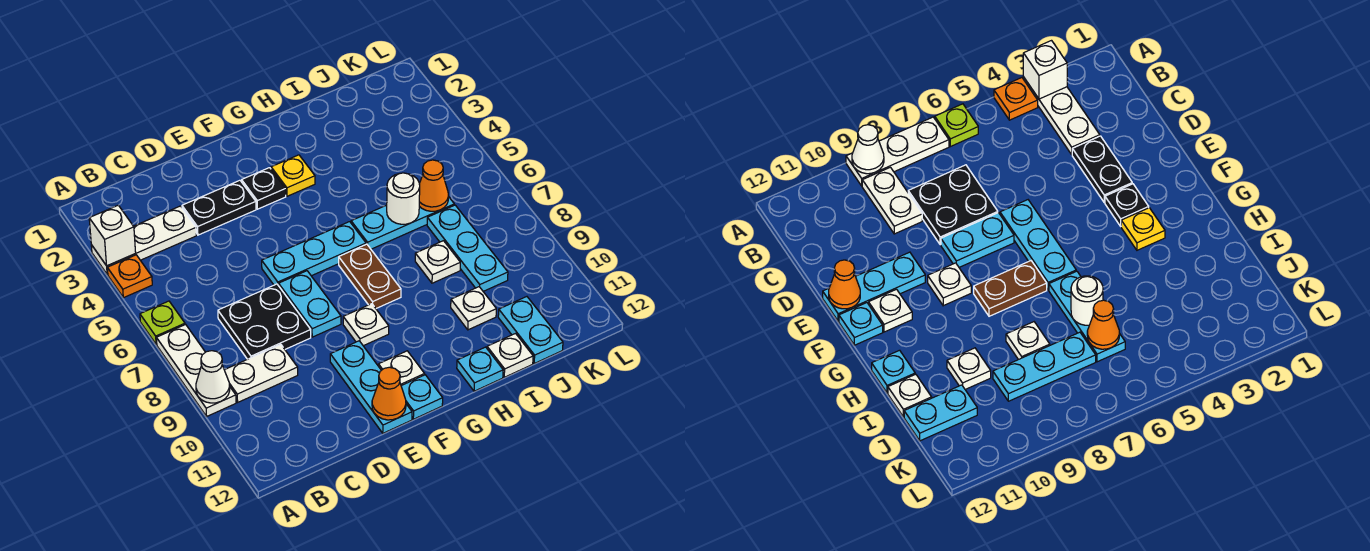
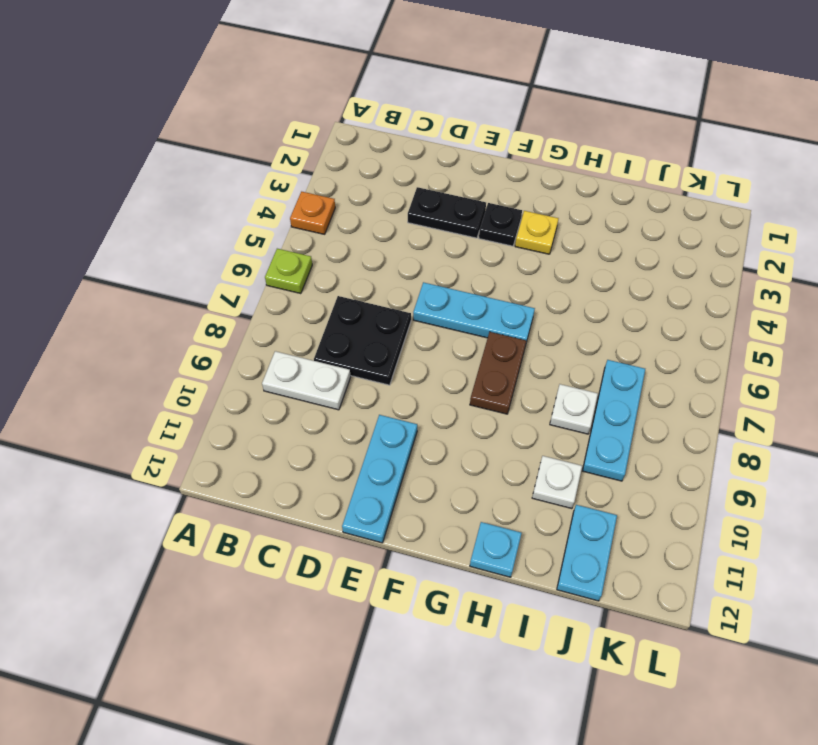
none -> white 1x3 plate [91,206,196,274]
none -> white 1x3 plate [157,324,236,416]
none -> cyan 1x2 plate [279,271,341,337]

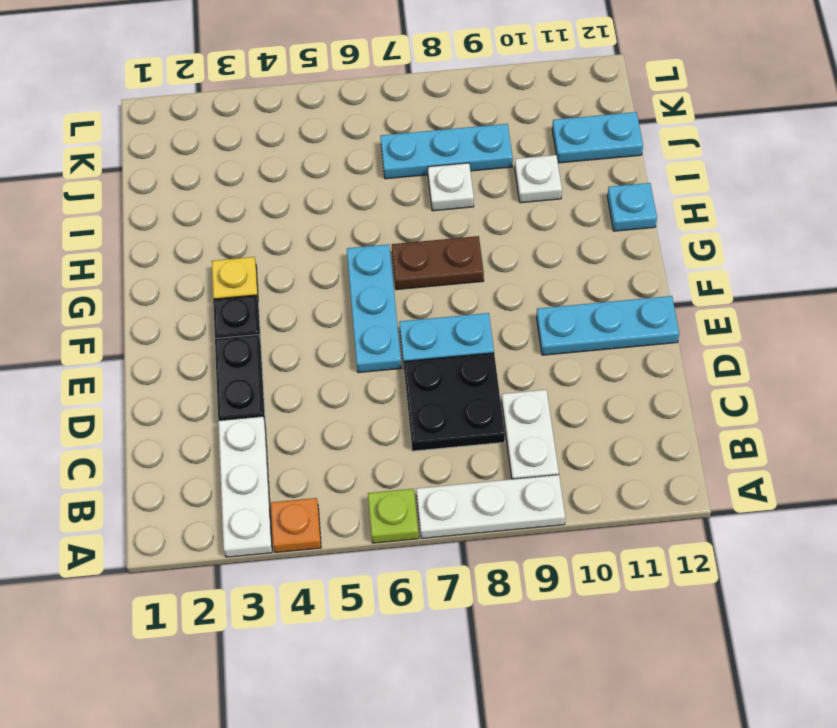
none -> white 1x1 plate [343,304,389,346]
none -> white 1x1 plate [378,351,424,386]
none -> cyan 1x1 plate [401,375,443,419]

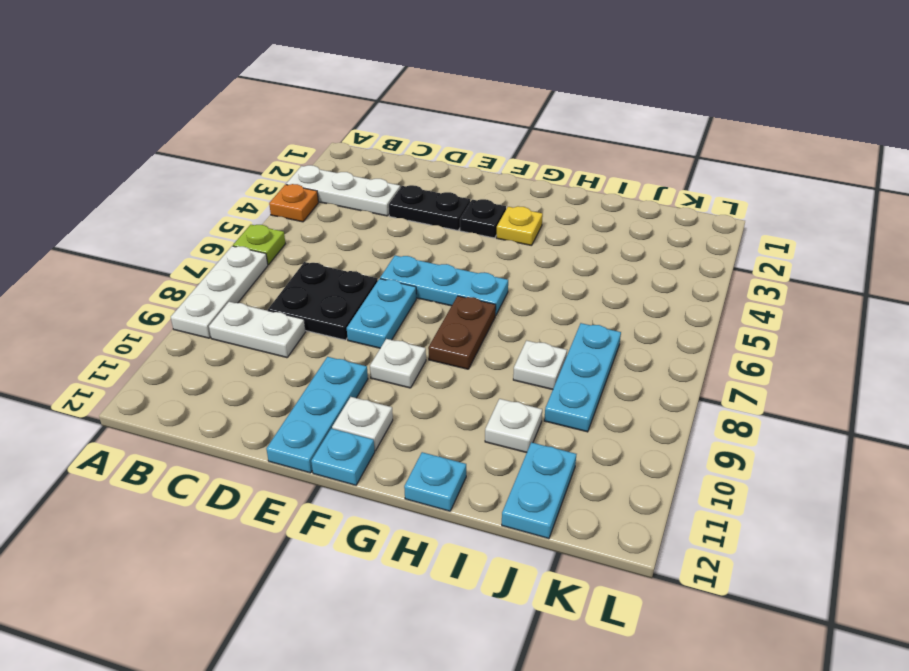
none -> cyan 1x3 plate [351,196,454,249]
none -> white 1x1 plate [487,334,533,377]
none -> white 1x1 brick [89,205,136,266]

